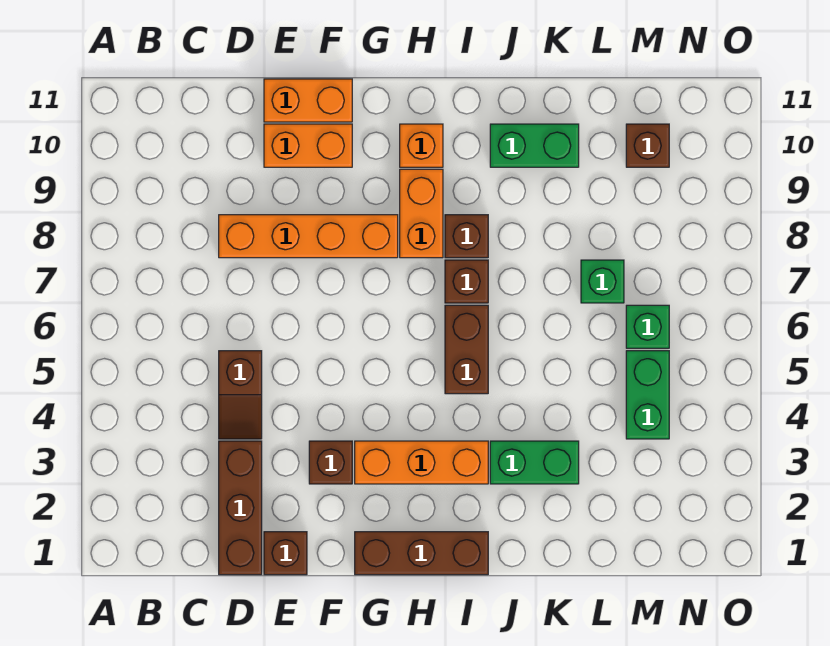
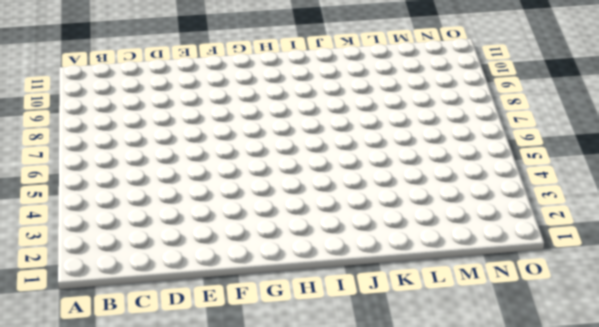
none -> brown 1x3 brick [219,441,262,575]
none -> brown 1x2 slope [219,351,262,439]
none -> orange 1x4 brick [219,215,398,258]

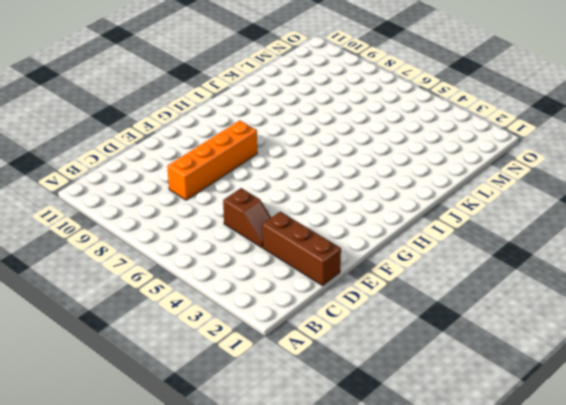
none -> brown 1x1 brick [264,532,307,575]
none -> orange 1x2 brick [264,124,352,167]
none -> orange 1x2 brick [264,79,352,122]

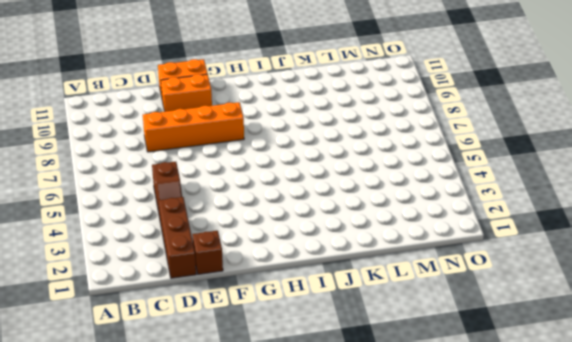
none -> brown 1x1 brick [309,441,352,484]
none -> brown 1x3 brick [355,532,488,575]
none -> orange 1x3 brick [355,441,488,484]

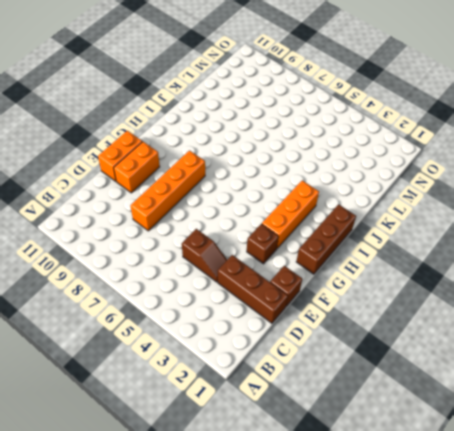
none -> orange 1x2 brick [400,169,443,258]
none -> orange 1x1 brick [400,124,443,167]
none -> brown 1x2 brick [445,305,488,394]

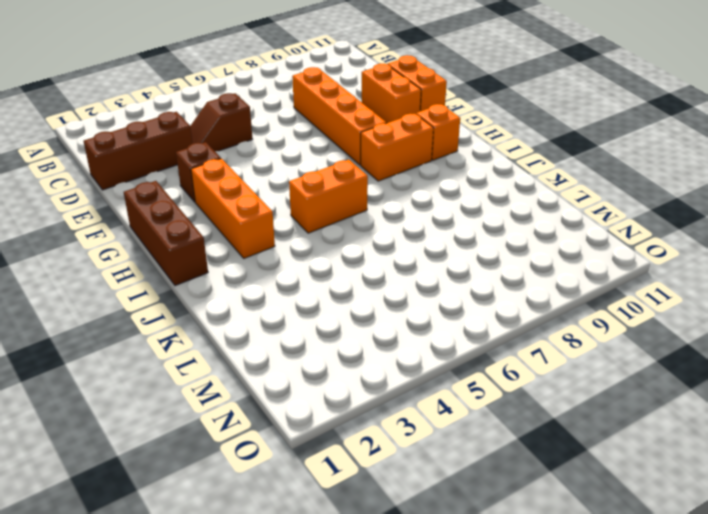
orange 1x2 brick [289,160,368,233] -> brown 1x2 brick [445,305,488,394]
none -> brown 1x1 brick [264,532,307,575]
none -> brown 1x1 brick [445,260,488,303]
none -> brown 1x1 brick [445,215,488,258]

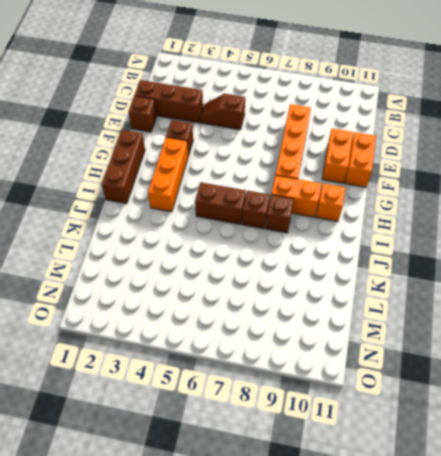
none -> green 1x2 brick [490,441,579,484]
none -> green 1x2 brick [490,124,579,167]
none -> green 1x1 brick [581,260,624,303]

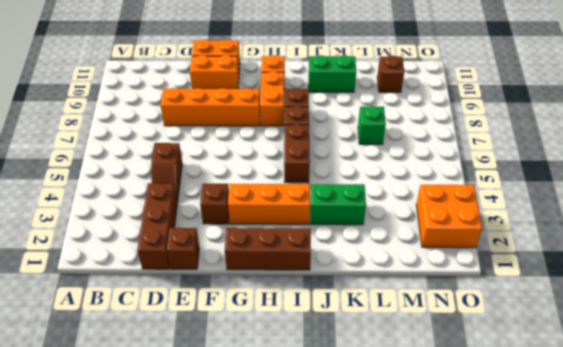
orange 2x2 brick [416,185,482,248] -> none
none -> green 1x2 brick [626,351,669,439]
none -> green 1x1 brick [626,305,669,348]

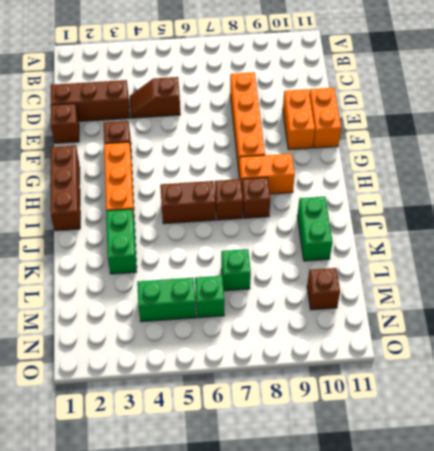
none -> orange 1x1 brick [400,124,443,167]

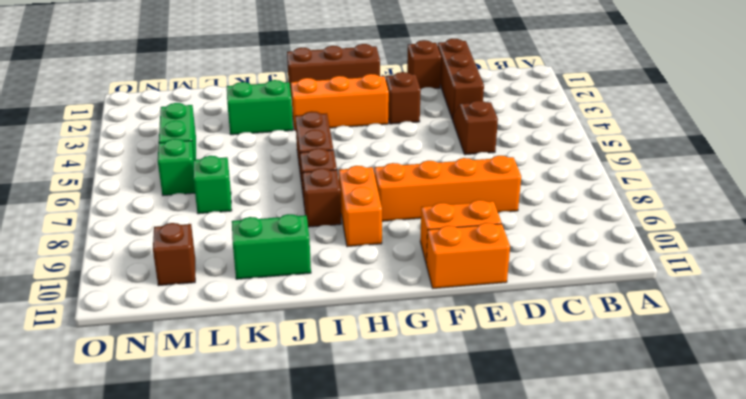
none -> orange 1x1 brick [400,124,443,167]

